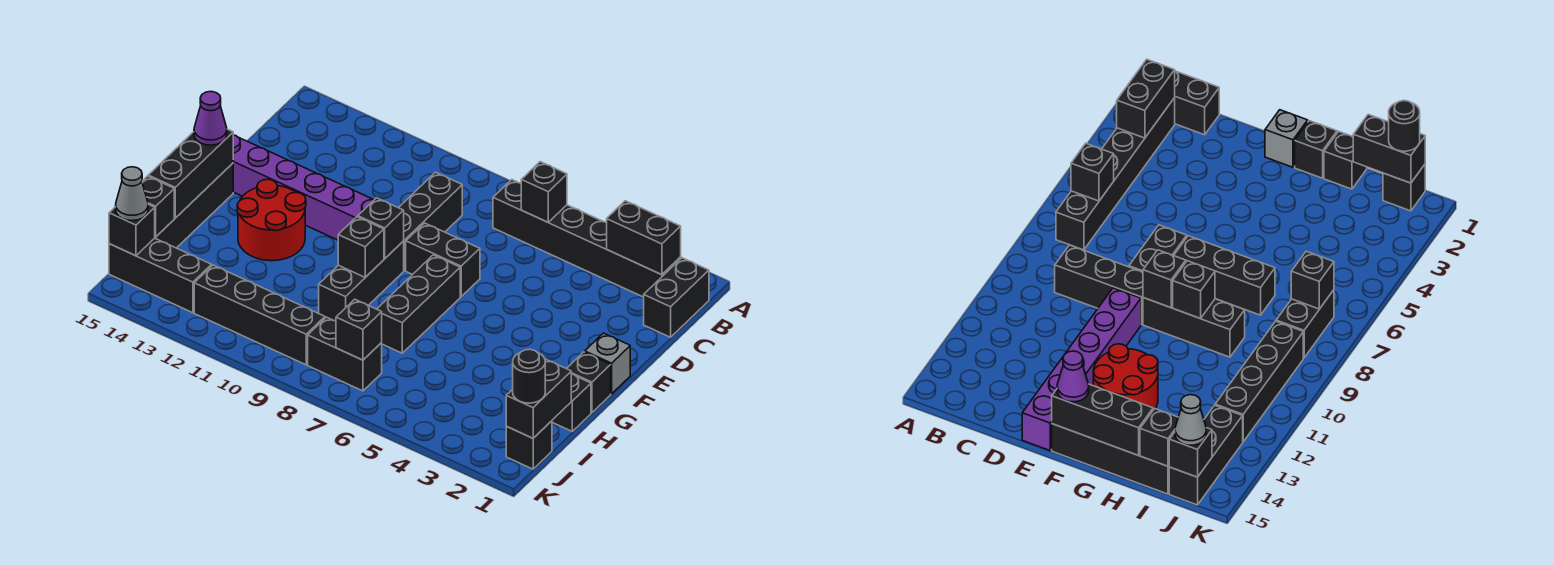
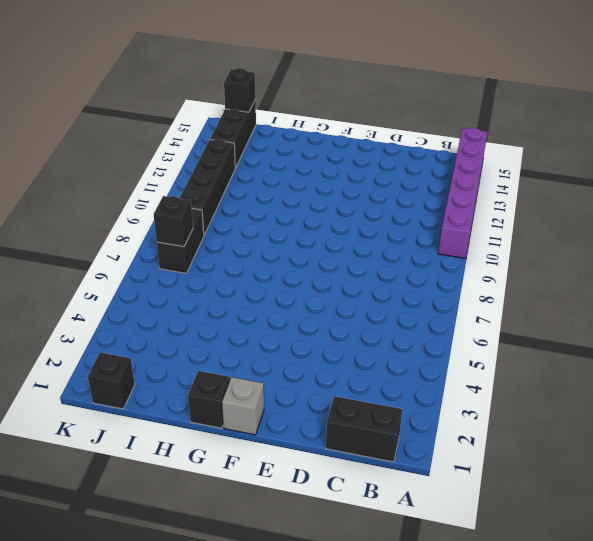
purple 1x6 brick [438,128,487,258] -> purple 1x6 brick moved to [233,135,374,240]
none -> black 1x6 brick [493,180,681,297]
none -> black 1x3 brick [399,172,462,270]
none -> black 1x2 brick [406,223,480,297]

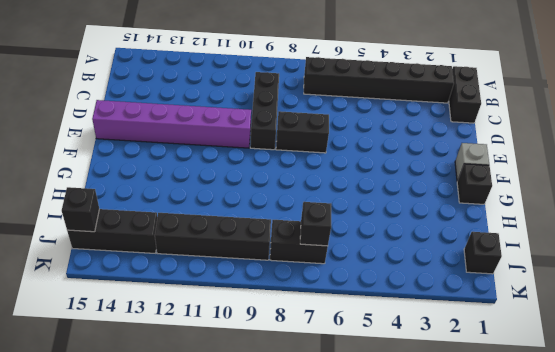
none -> black 1x3 brick [377,255,460,353]
none -> black 1x3 brick [319,241,404,321]
none -> red 2x2 round brick [237,179,306,261]

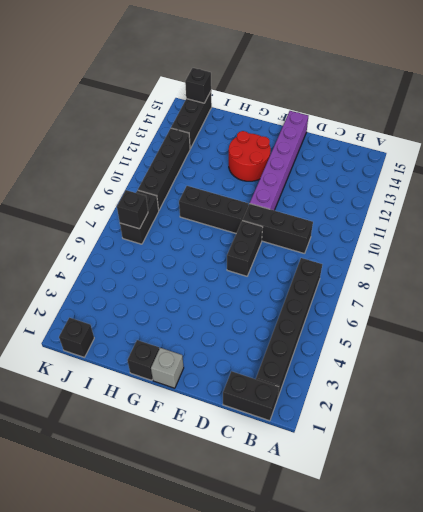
none -> black 1x3 brick [377,255,460,353]
none -> black 1x4 brick [155,163,233,248]
none -> black 1x1 brick [552,374,591,431]

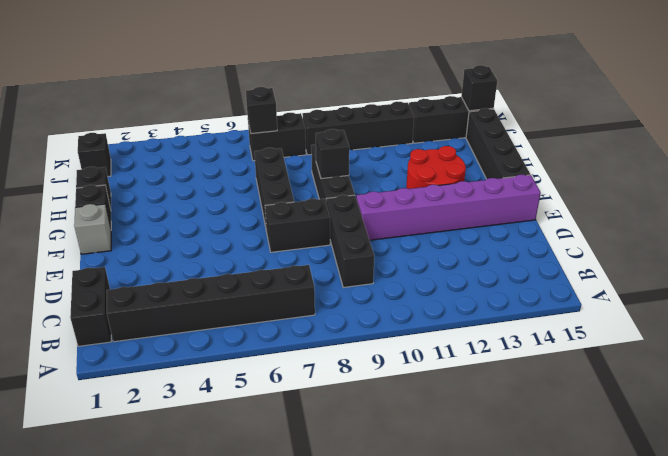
none -> black 1x2 brick [607,201,681,275]
none -> black 1x1 brick [521,162,567,222]
none -> black 1x1 brick [358,198,404,258]

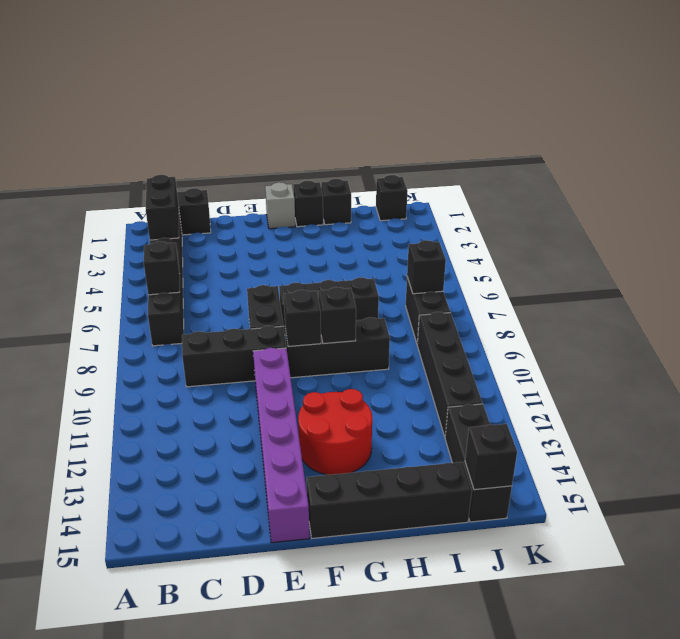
none -> black 1x3 brick [148,129,233,218]
none -> black 1x2 brick [506,359,571,438]
none -> black 1x1 brick [142,176,174,237]

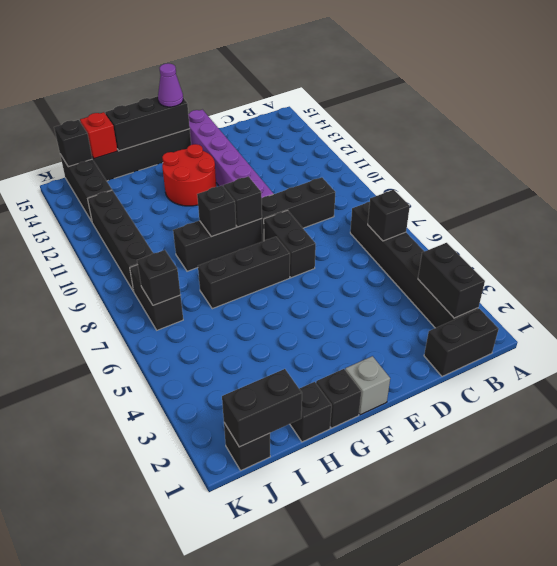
red 1x1 brick [80,112,117,159] -> black 1x1 brick [142,176,174,237]
none -> black 1x1 round brick [513,349,545,403]
none -> grey 1x1 cone [116,167,148,221]

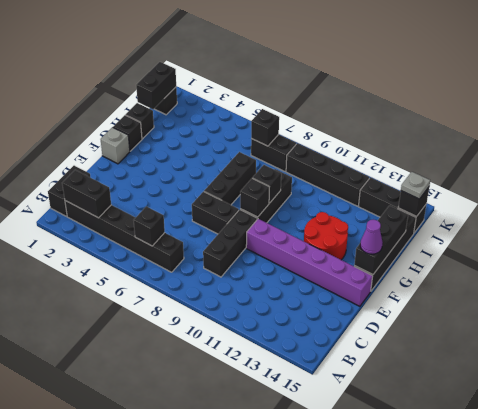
grey 1x1 plate [401,172,430,199] -> grey 1x1 cone [116,167,148,221]
none -> black 1x1 brick [142,176,174,237]
none -> black 1x1 round brick [513,349,545,403]

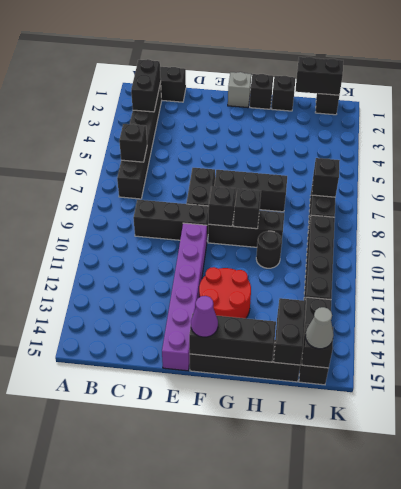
black 1x1 round brick [256,231,282,268] -> black 1x1 round brick moved to [513,349,545,403]
black 1x2 brick [274,298,306,365] -> black 1x1 brick [142,176,174,237]

